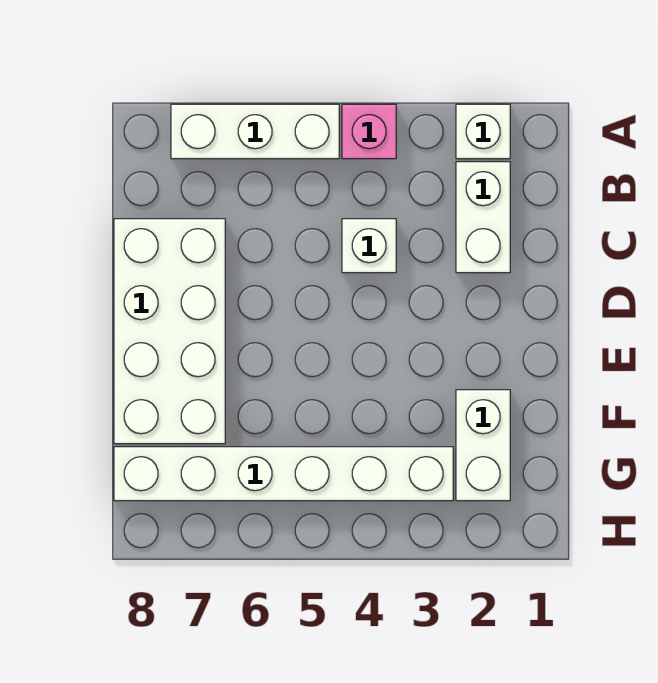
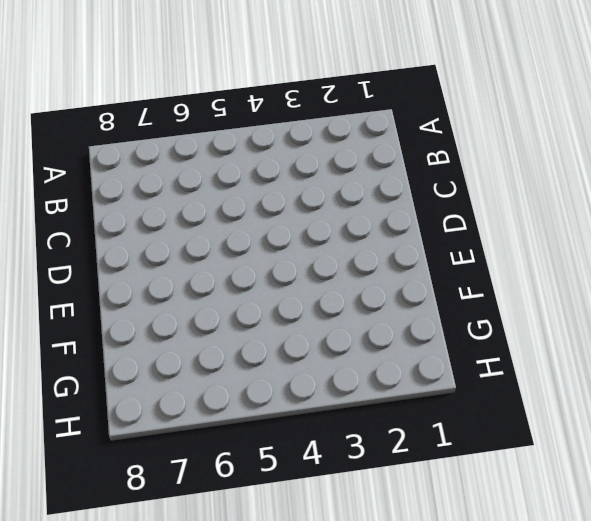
none -> white 1x1 brick [456,104,510,159]
none -> pink 1x1 brick [342,104,396,159]

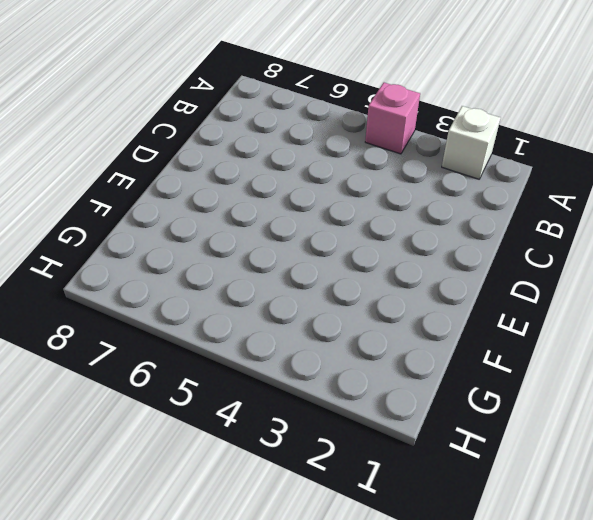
none -> white 1x3 brick [171,104,339,159]
none -> white 1x2 brick [456,162,510,273]

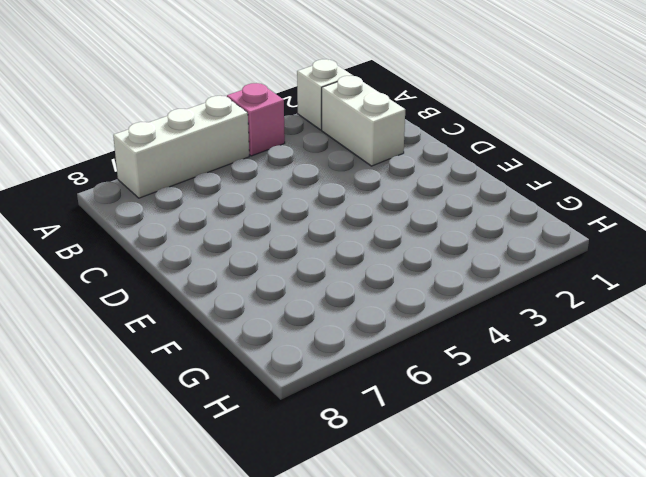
none -> white 1x1 brick [342,219,396,273]
none -> white 2x4 brick [114,219,225,444]

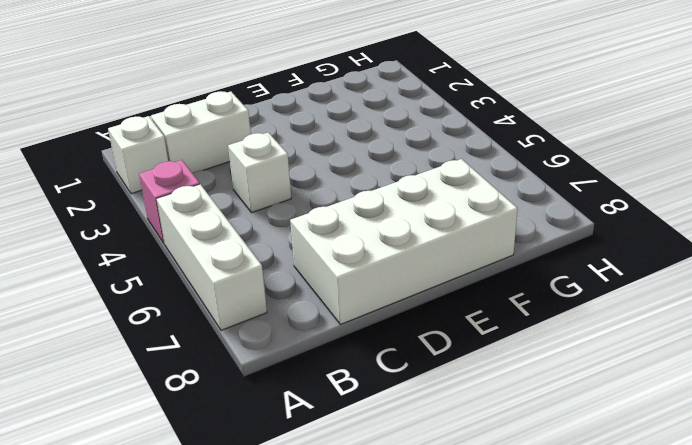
none -> white 1x2 brick [456,390,510,501]
none -> white 1x6 brick [114,447,453,501]

